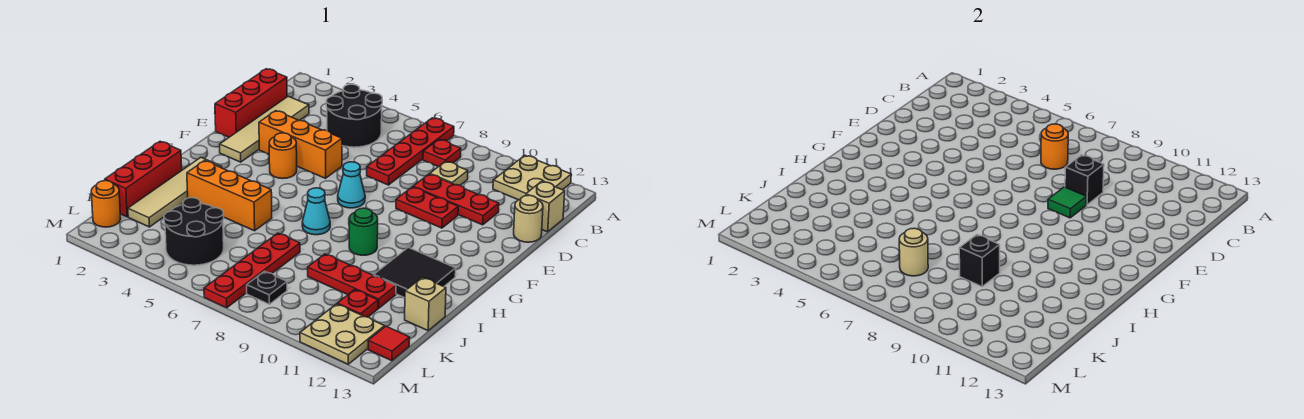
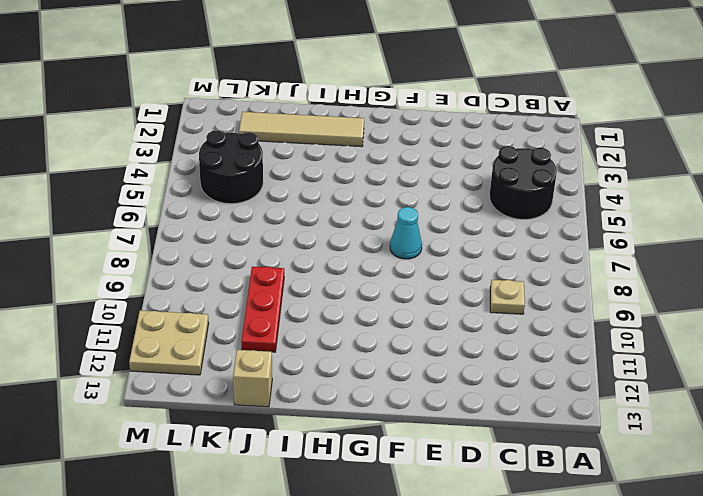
none -> red 1x4 plate [367,118,454,185]
none -> tan 2x2 plate [493,156,571,200]
none -> red 1x1 plate [423,140,461,167]
none -> red 1x3 brick [215,69,287,137]

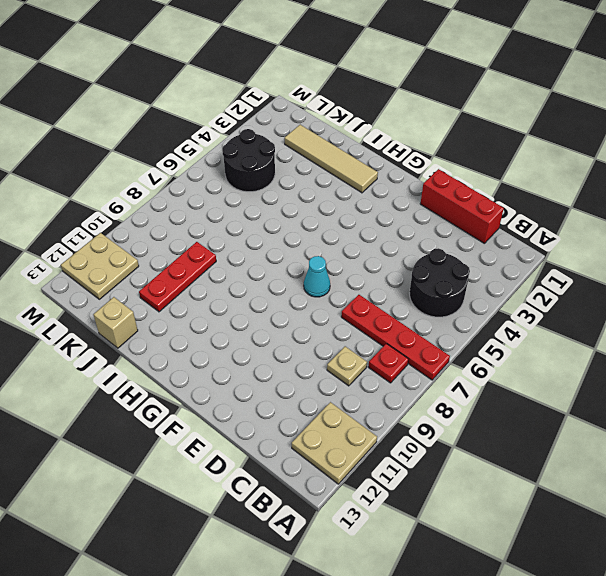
none -> tan 1x4 tile [220,96,309,162]
none -> tan 1x1 brick [526,181,565,232]
none -> red 1x3 plate [413,174,499,225]
none -> tan 1x1 round brick [514,195,543,242]

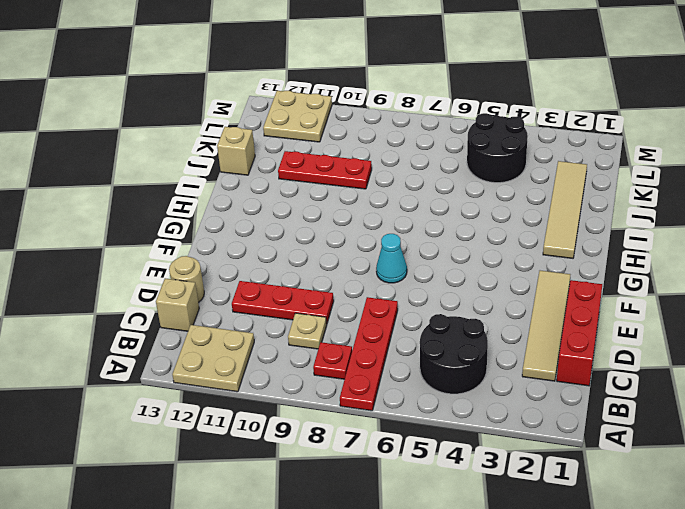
none -> orange 1x3 brick [259,111,342,178]
none -> red 1x2 plate [396,187,458,228]
none -> orange 1x1 round brick [269,133,297,179]
none -> cyan 1x1 cone [302,188,330,235]

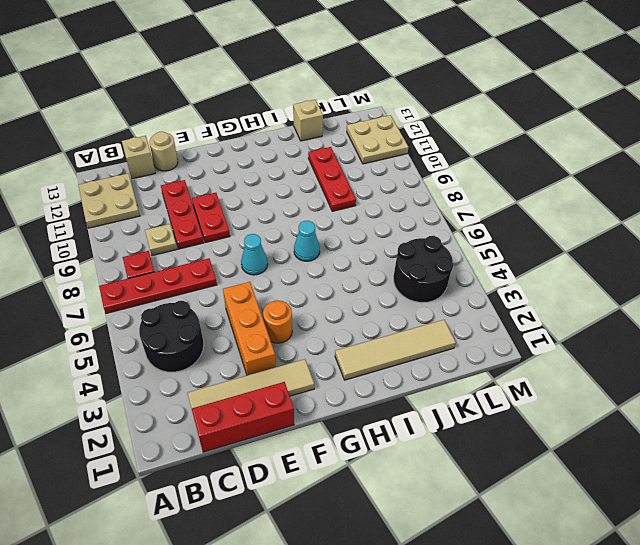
none -> green 1x1 round brick [349,208,378,255]
none -> black 2x2 tile [374,247,456,298]
none -> red 1x3 brick [105,141,182,217]
none -> orange 1x3 brick [187,161,272,231]

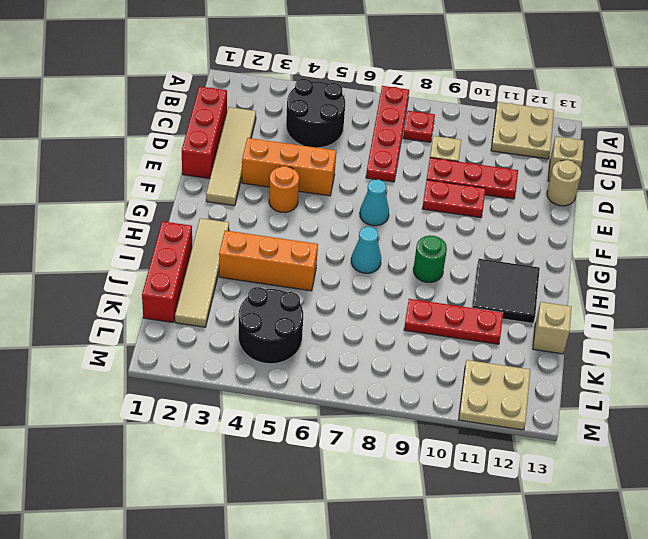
none -> red 1x4 plate [204,233,300,308]
none -> red 1x1 plate [337,290,378,317]
none -> orange 1x1 round brick [91,181,121,227]
none -> black 1x1 plate [247,271,287,304]

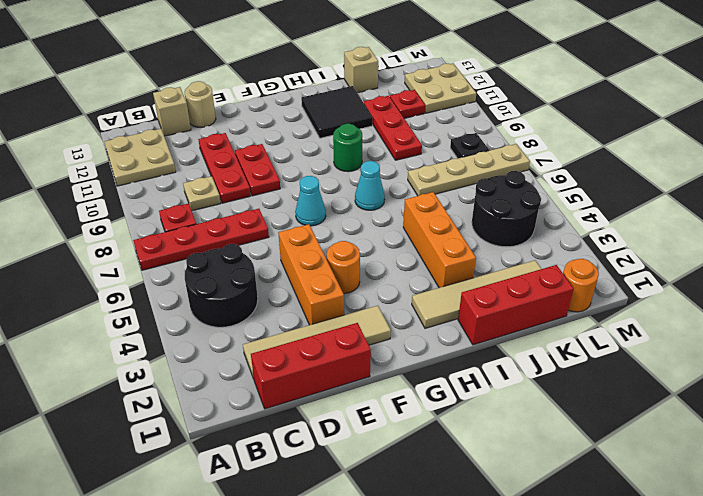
tan 1x4 plate [408,144,530,196] -> red 1x4 plate [204,233,300,308]
none -> red 1x1 tile [368,326,410,361]
none -> orange 1x1 round brick [1041,124,1068,169]
none -> black 1x1 brick [1065,155,1104,205]
none -> green 1x1 tile [1048,187,1087,218]

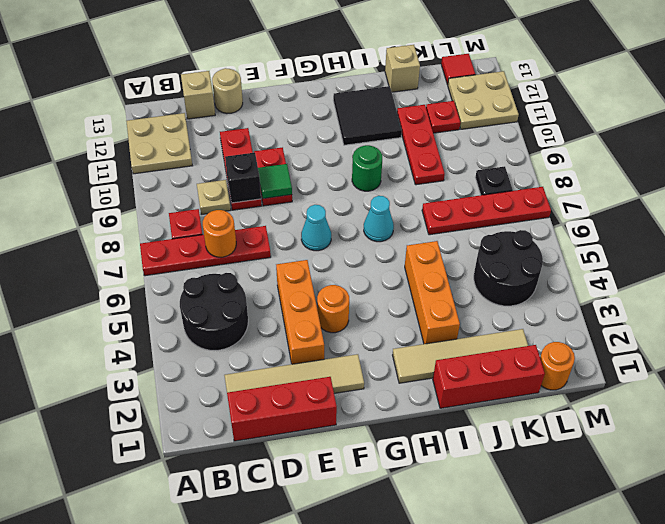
none -> black 1x1 brick [959,235,1000,286]
none -> tan 1x1 round brick [899,228,928,276]

